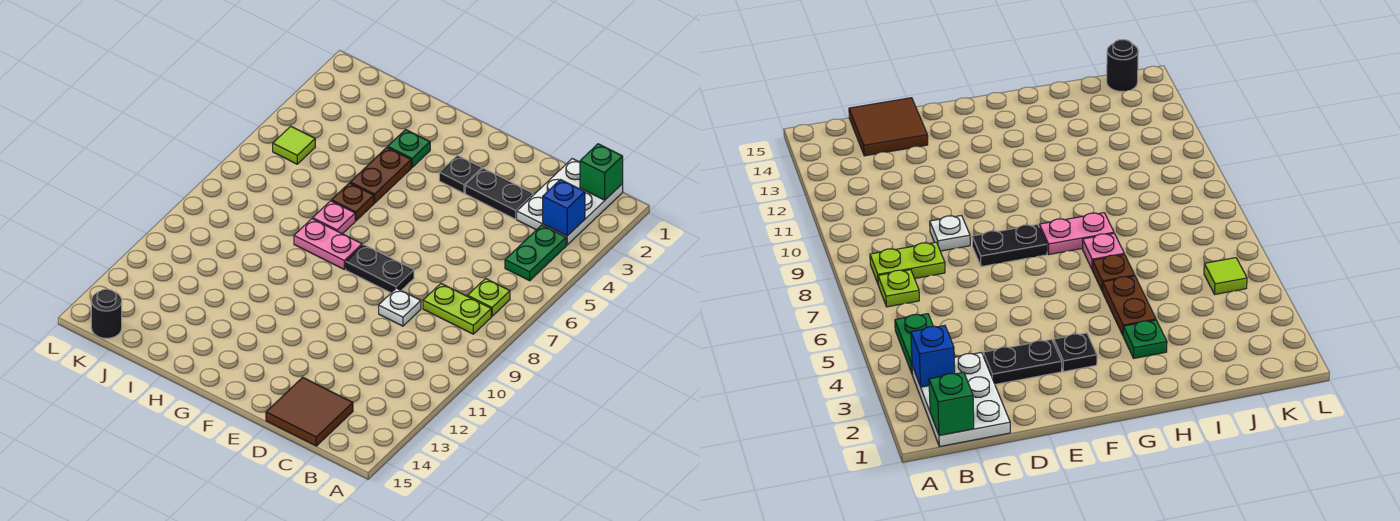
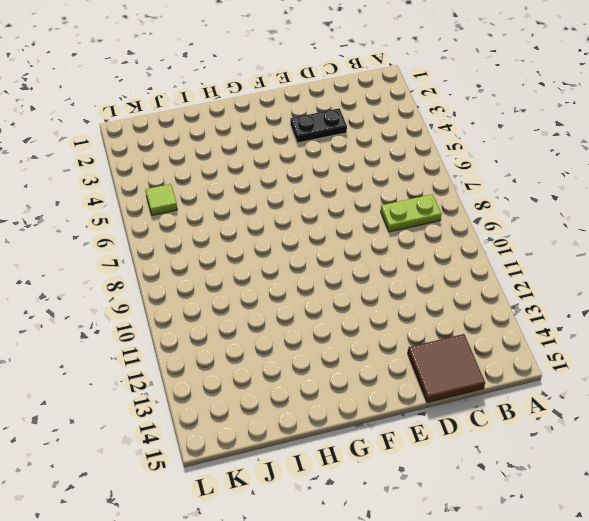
none -> white 2x3 plate [517,159,623,245]
none -> green 1x2 plate [505,225,566,281]
none -> lime 1x1 plate [468,279,510,316]

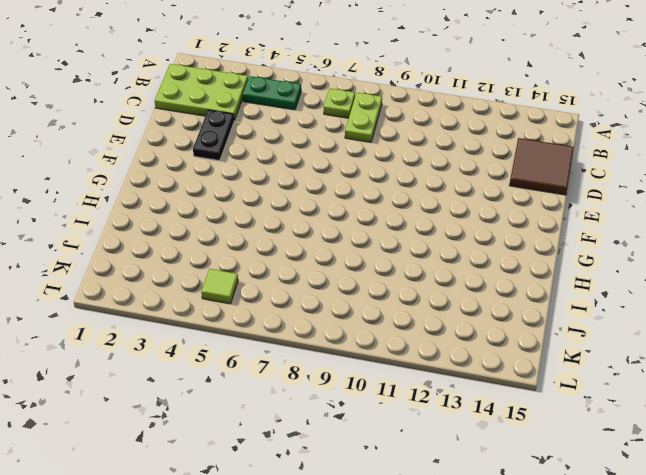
lime 2x3 plate [155,64,248,120] -> white 2x3 plate [517,159,623,245]
none -> white 1x1 plate [379,288,421,326]
none -> black 1x2 plate [346,245,414,293]
none -> black 1x1 plate [439,155,482,193]

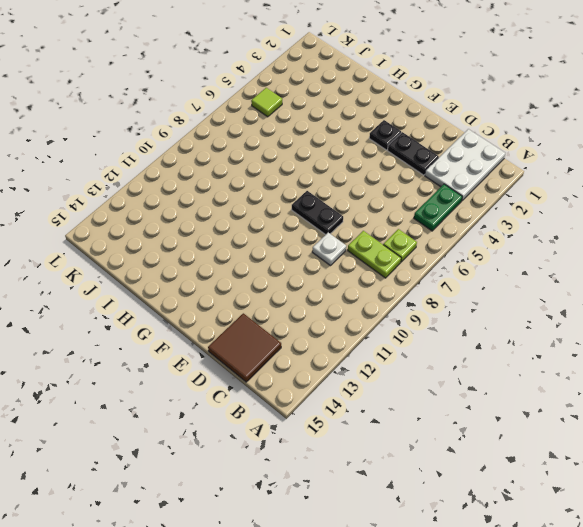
none -> pink 1x2 plate [294,219,362,269]
none -> green 1x1 plate [388,130,430,167]
none -> brown 1x2 plate [350,147,411,203]

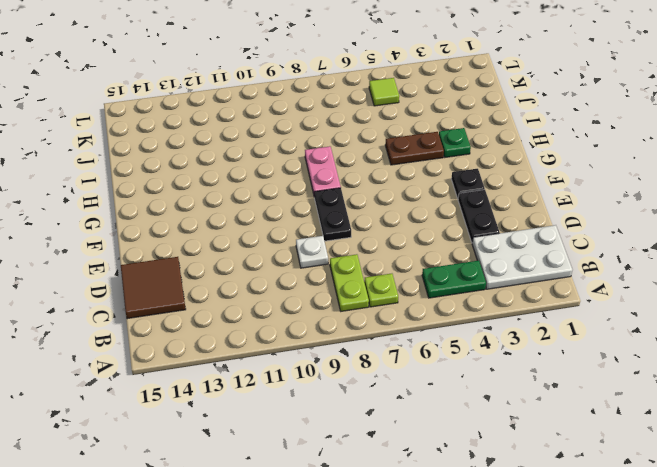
none -> brown 1x1 plate [332,183,374,221]
none -> pink 1x1 plate [313,201,355,234]
none -> black 1x1 round brick [91,289,122,338]

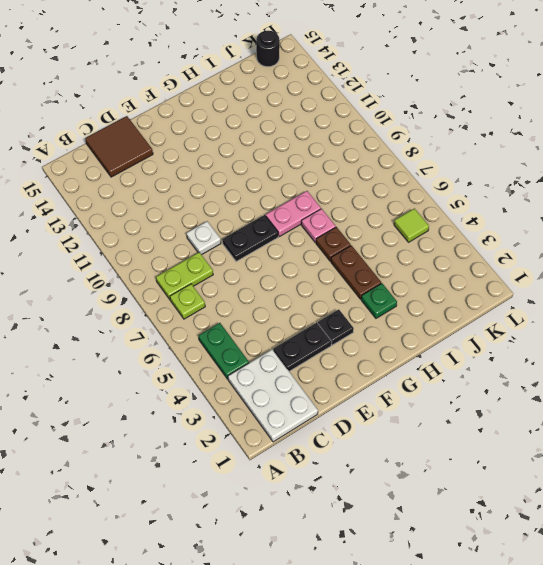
none -> green 1x1 brick [580,144,623,200]
none -> blue 1x1 brick [543,180,585,236]

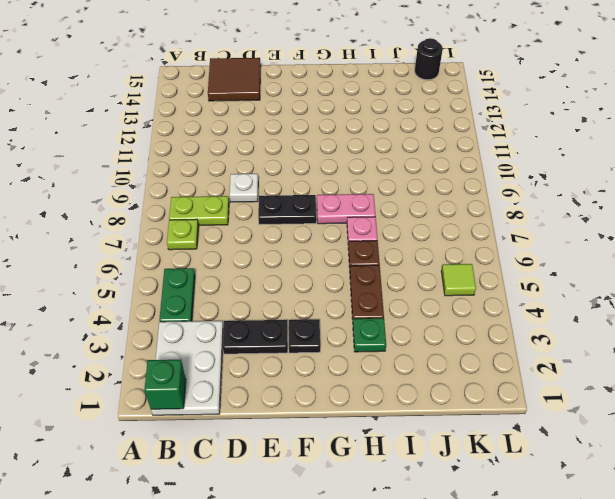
none -> blue 1x1 brick [543,180,585,236]

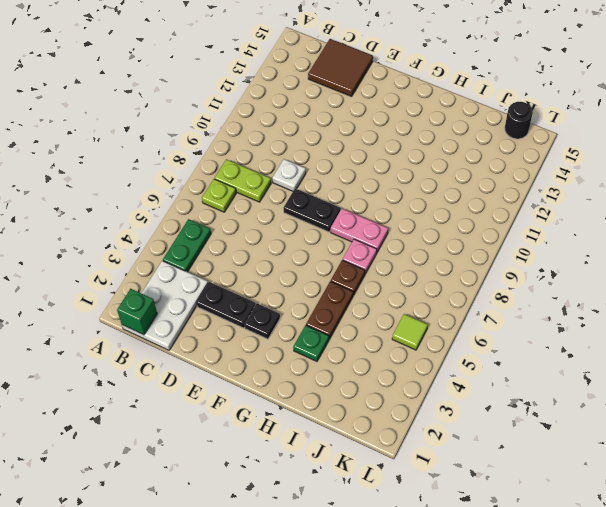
none -> blue 1x1 brick [543,180,585,236]

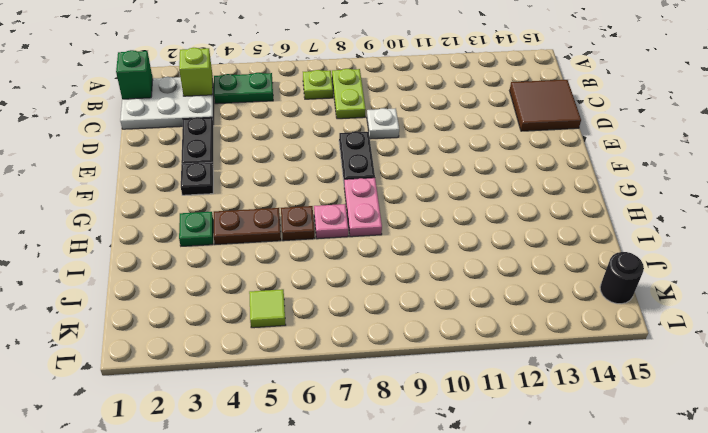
lime 1x1 brick [179,48,213,96] -> blue 1x1 brick [543,180,585,236]

